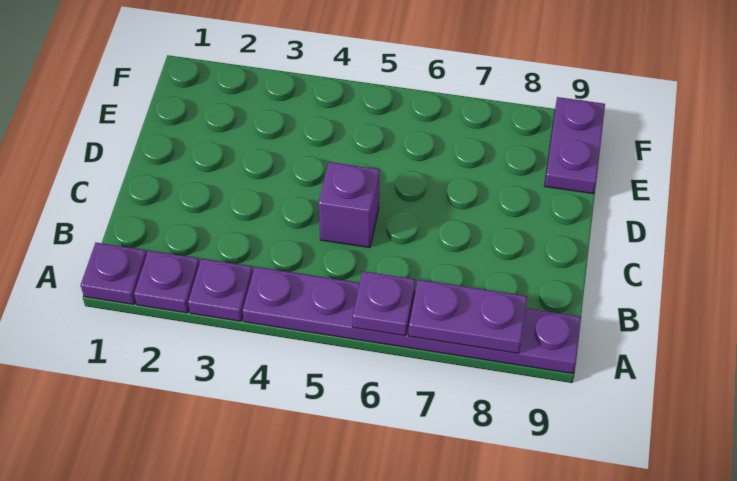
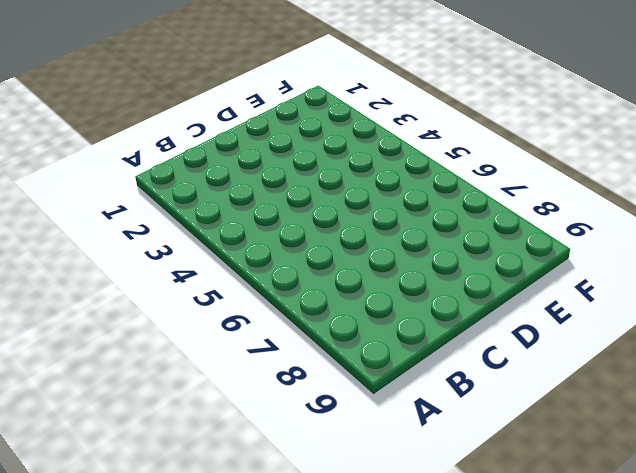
none -> purple 1x1 plate [81,243,147,305]
none -> purple 1x1 plate [134,251,200,313]

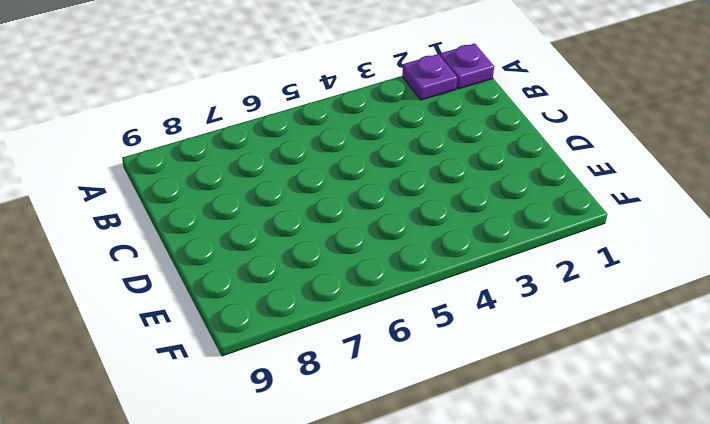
none -> purple 1x1 plate [188,259,253,321]
none -> purple 1x6 plate [243,267,581,374]

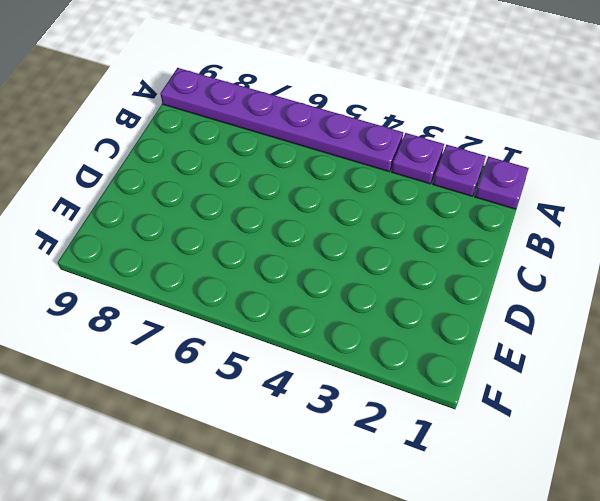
none -> purple 1x1 brick [319,162,380,248]
none -> purple 1x2 plate [544,97,605,194]

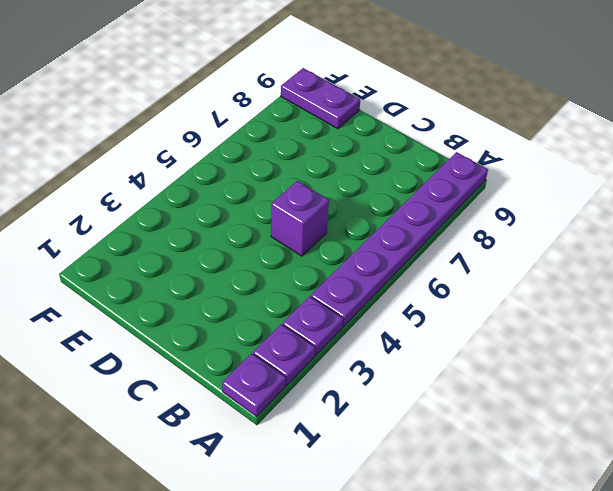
none -> purple 1x1 plate [353,271,415,336]
none -> purple 1x2 plate [409,280,527,353]

